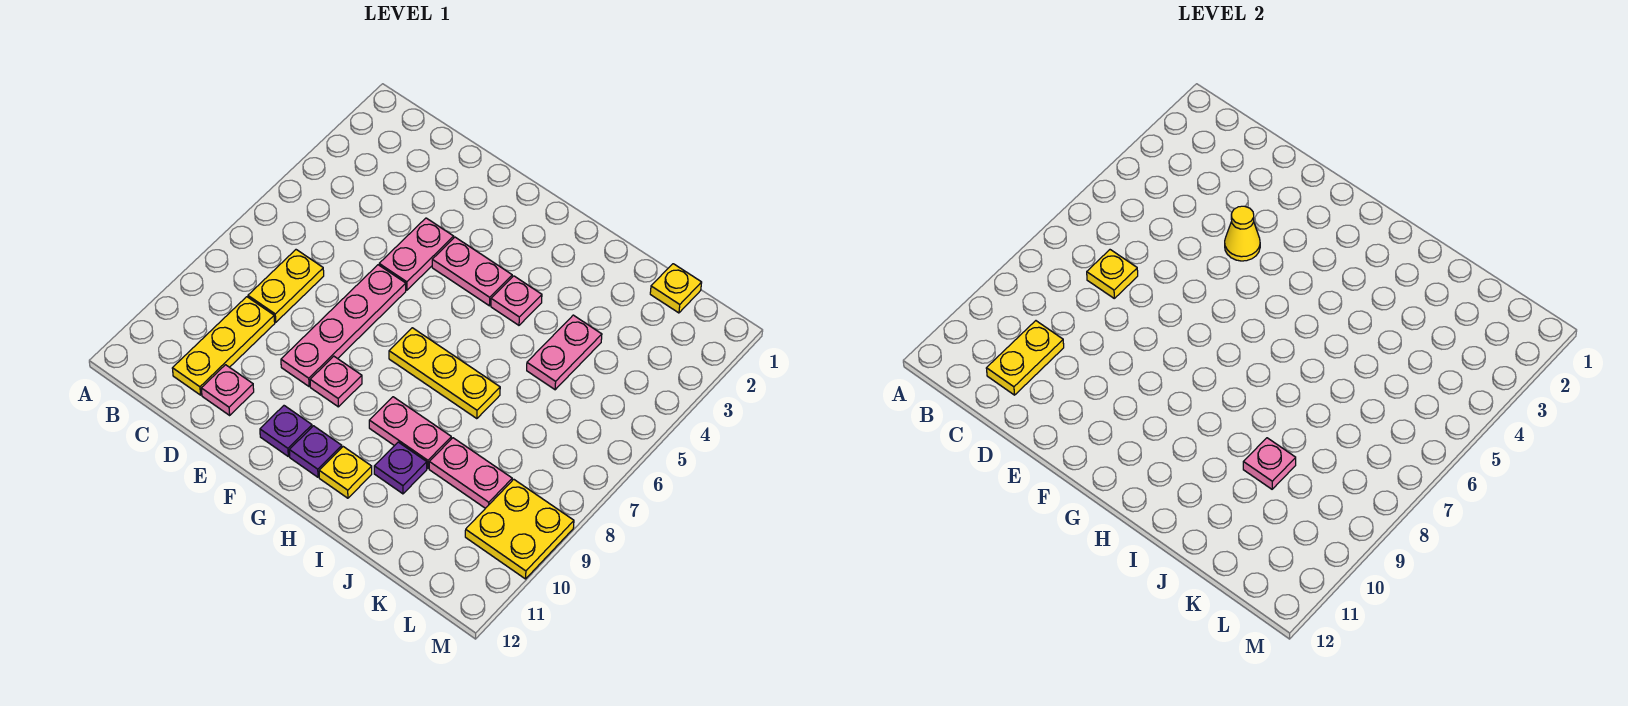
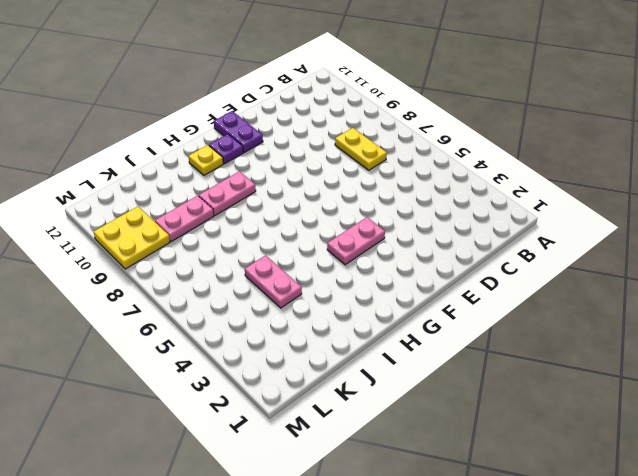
purple 1x2 plate [214,111,263,152] -> purple 1x1 plate [260,406,312,456]
none -> yellow 1x3 plate [172,297,275,395]
none -> pink 1x1 plate [201,365,254,415]
none -> pink 1x2 plate [379,218,454,290]

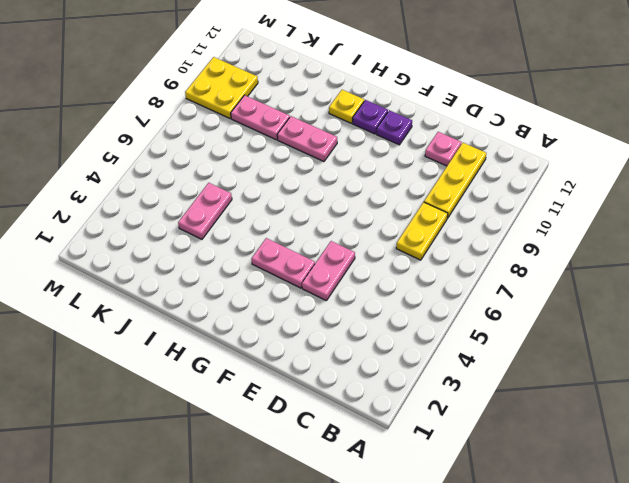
none -> pink 1x4 plate [281,265,406,386]
none -> pink 1x1 plate [310,356,362,407]
none -> yellow 1x3 plate [389,328,500,419]

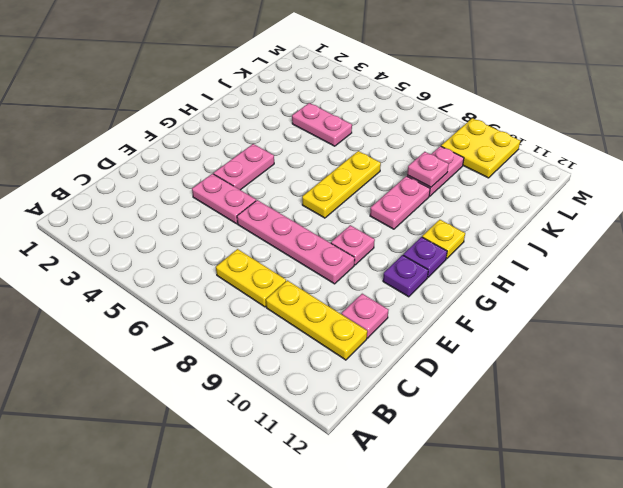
none -> pink 1x1 plate [491,276,542,325]
none -> purple 1x1 plate [374,442,427,494]
none -> yellow 1x1 plate [650,264,702,313]

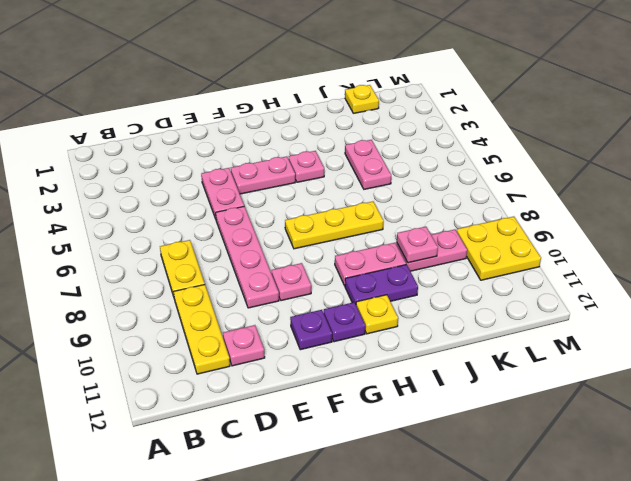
purple 1x2 plate [345,265,418,304] -> purple 1x1 plate [374,442,427,494]
none -> yellow 1x1 plate [1087,250,1138,298]
none -> yellow 1x2 plate [986,321,1064,395]
none -> yellow 1x1 cone [1225,206,1260,261]

